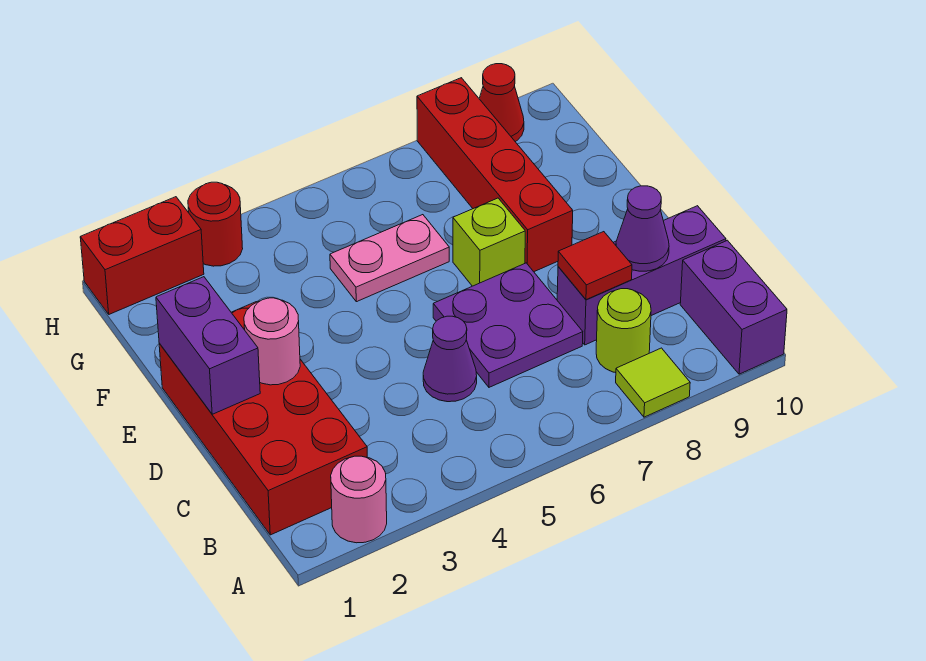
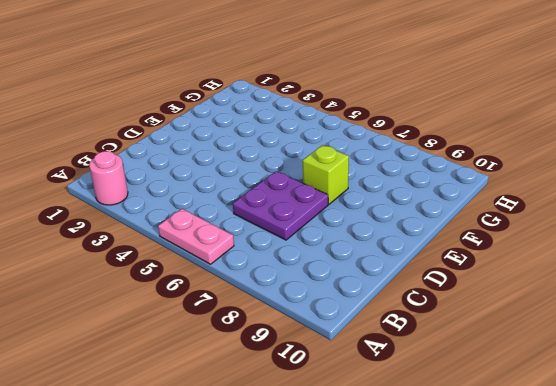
pink 1x2 plate [158,209,234,264] -> pink 1x2 plate moved to [330,215,449,302]
none -> lime 1x1 tile [616,348,690,417]
none -> purple 1x2 brick [680,240,787,374]
none -> red 2x4 brick [159,302,367,535]

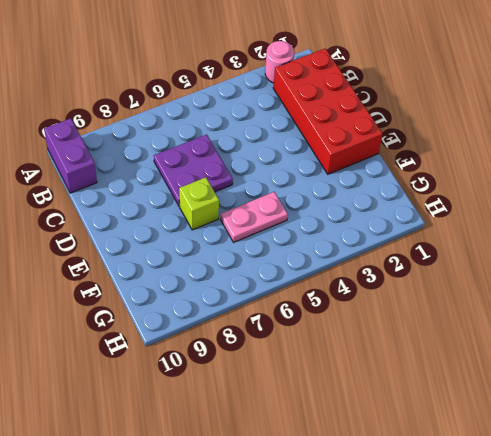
none -> lime 1x1 tile [616,348,690,417]
none -> lime 1x1 round brick [596,289,651,373]
none -> purple 1x1 cone [423,316,477,402]

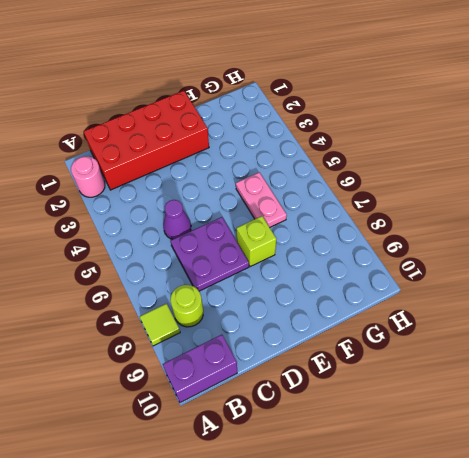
none -> purple 1x3 brick [557,206,726,345]
none -> red 1x4 brick [417,78,573,272]
none -> red 1x2 brick [80,197,204,314]

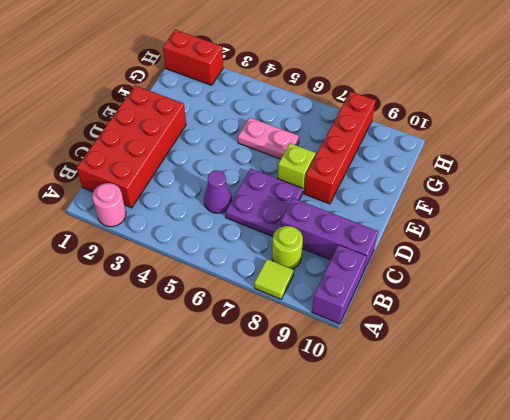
none -> red 1x1 round brick [188,182,243,266]
none -> red 1x1 cone [479,64,524,142]
none -> red 1x1 tile [558,232,632,300]

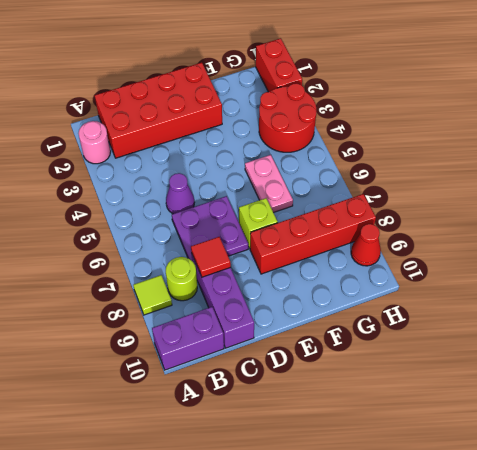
red 2x2 round brick [259,83,317,152] -> red 1x1 round brick [188,182,243,266]
none -> purple 1x1 cone [616,186,669,271]
none -> purple 1x2 brick [156,277,260,414]
none -> pink 1x1 round brick [244,298,300,385]

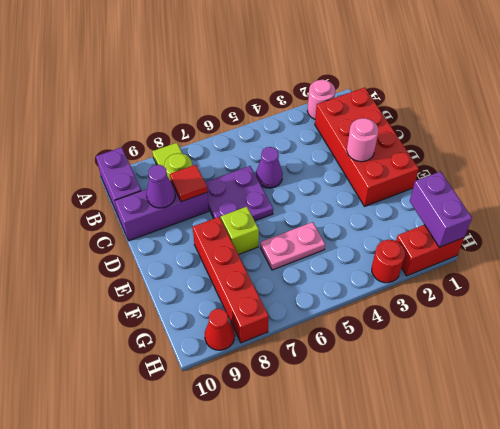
purple 1x2 brick [410,171,472,247] -> purple 1x2 brick moved to [156,277,260,414]

